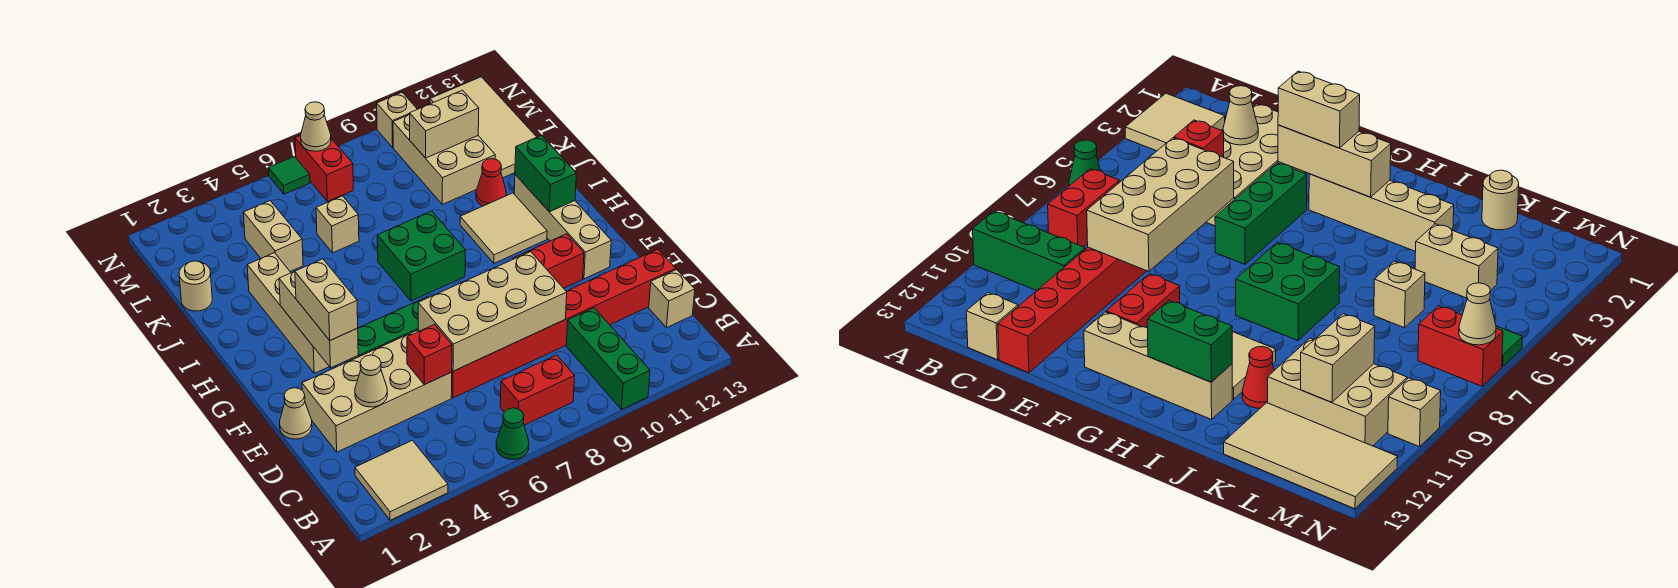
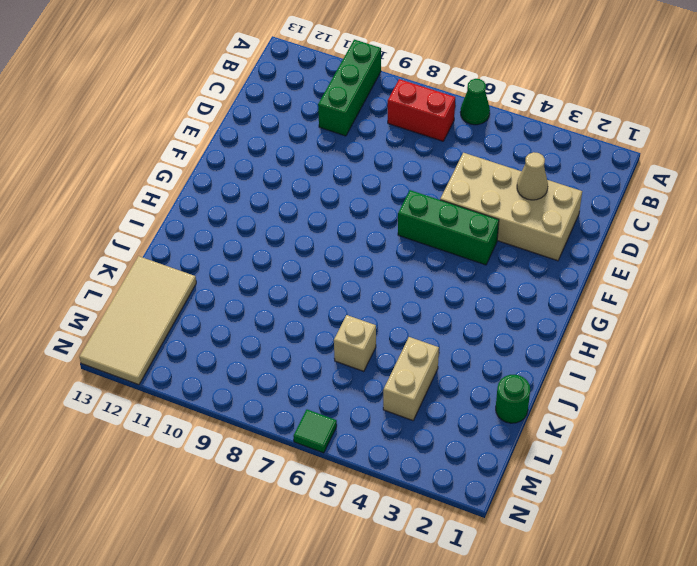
green 1x1 round brick [496,375,530,423] -> tan 1x1 round brick [179,261,212,311]
none -> tan 2x2 tile [355,440,448,520]
none -> tan 1x1 brick [649,270,695,327]
none -> red 1x8 brick [451,249,676,398]
none -> tan 1x1 cone [280,388,312,439]

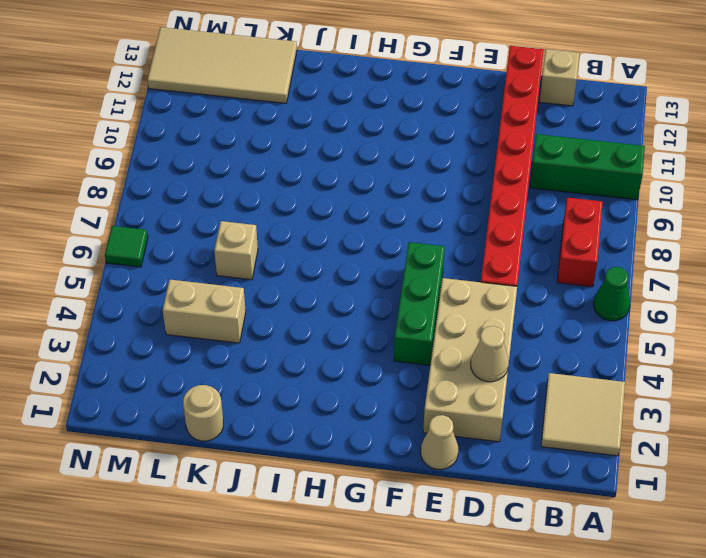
none -> red 1x2 brick [513,234,584,288]
none -> tan 1x4 brick [514,175,611,279]
none -> tan 1x4 brick [247,253,329,373]
none -> green 2x2 brick [377,211,465,301]

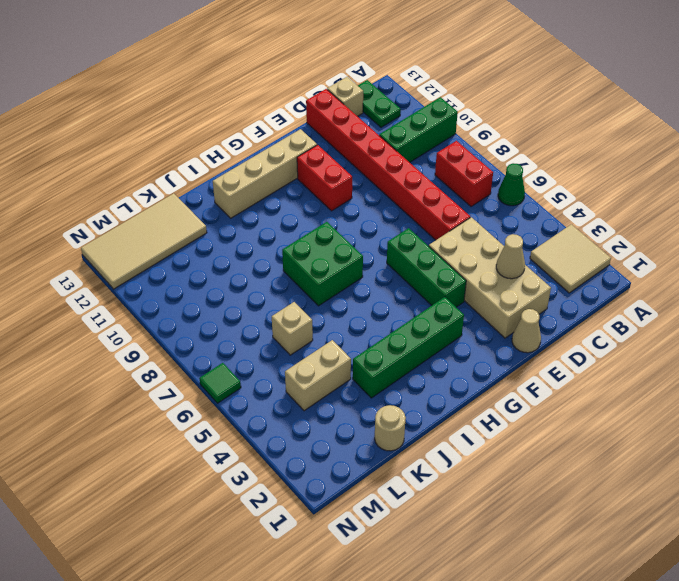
green 1x2 plate [358,80,401,127] -> none
green 1x4 brick [353,297,464,398] -> tan 1x4 brick [247,253,329,373]
none -> tan 2x2 tile [460,193,547,263]
none -> red 1x1 cone [476,159,506,206]
none -> tan 2x3 brick [393,114,495,204]
none -> red 1x2 brick [295,135,353,202]

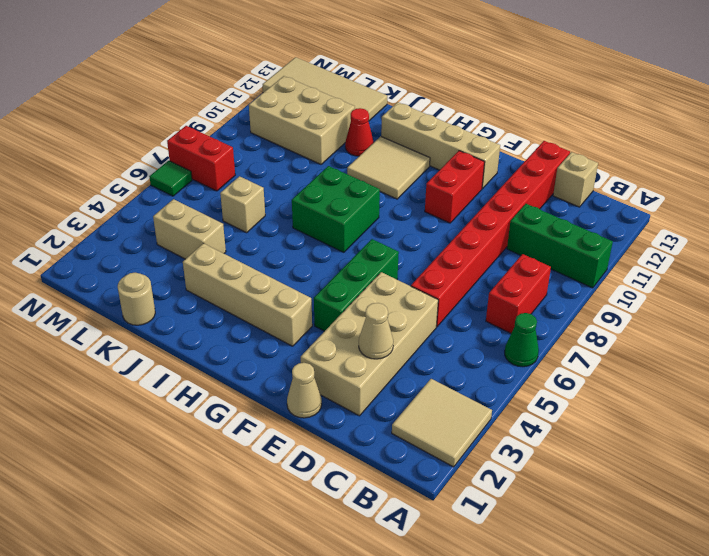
none -> tan 1x1 brick [377,93,417,147]
none -> red 1x1 brick [407,324,452,385]
none -> tan 2x4 brick [418,252,567,371]
none -> tan 1x3 brick [279,272,358,368]

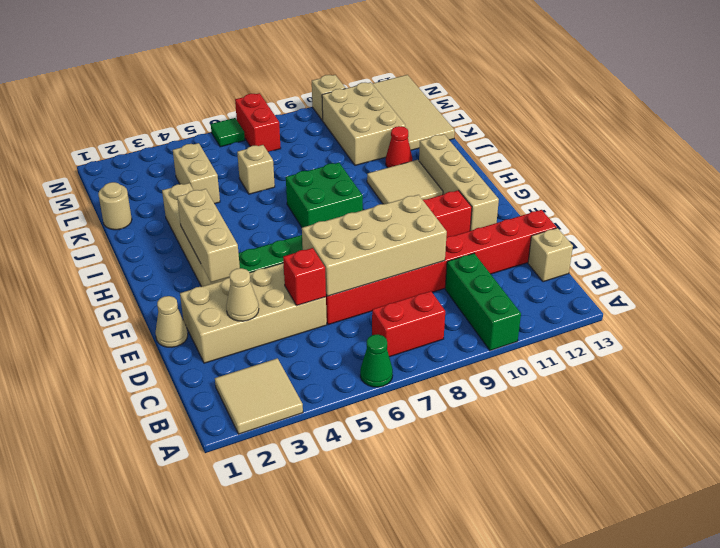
none -> green 1x2 brick [515,135,576,212]
none -> tan 1x2 brick [410,90,479,158]
none -> tan 1x1 cone [301,102,331,151]
none -> tan 1x2 brick [295,259,358,340]

